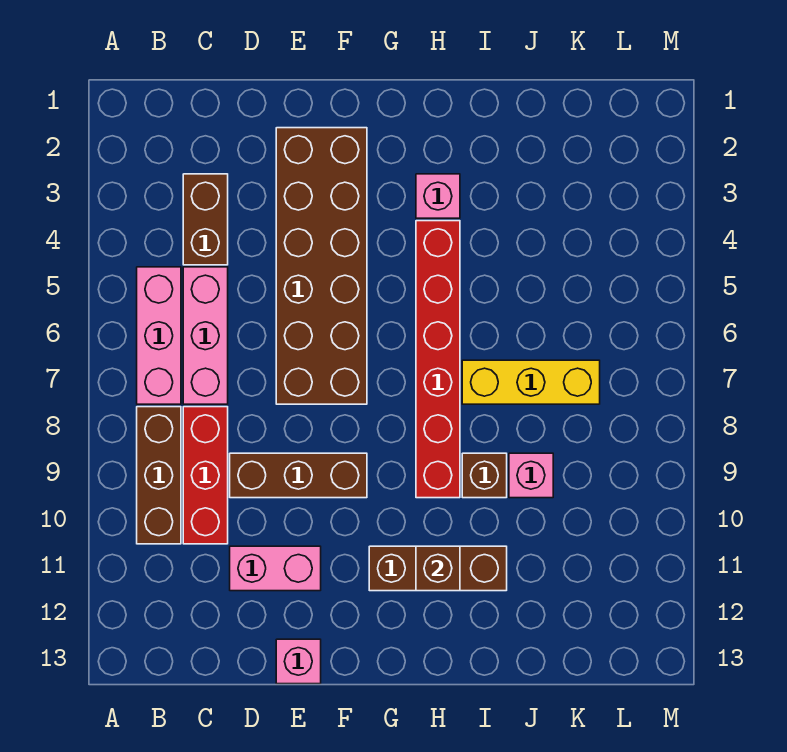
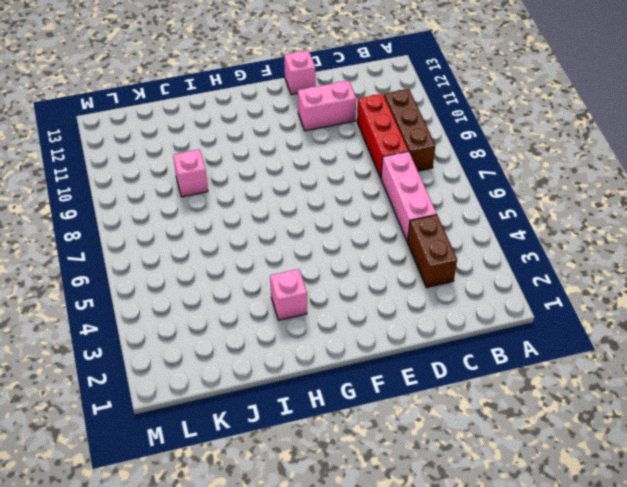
none -> pink 1x3 brick [137,267,181,404]
none -> brown 1x3 brick [230,453,367,498]
none -> brown 2x6 brick [276,128,367,404]

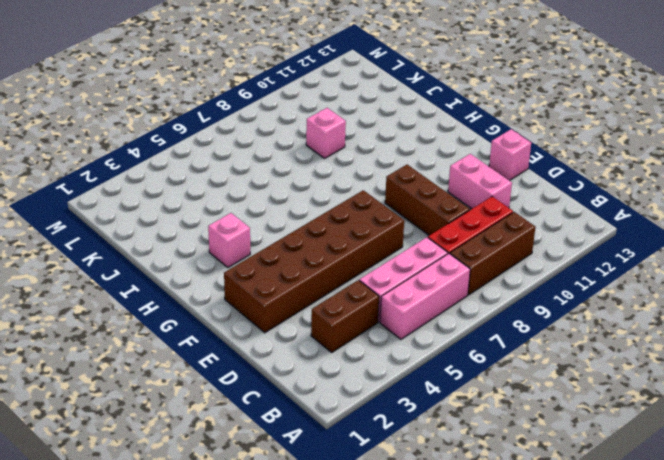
none -> brown 1x3 brick [369,546,507,591]
none -> red 1x6 brick [416,221,460,498]
none -> yellow 1x3 brick [462,360,600,404]

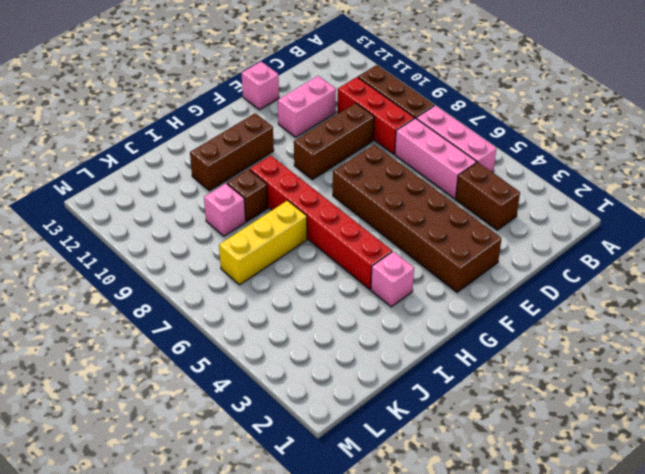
none -> brown 1x1 brick [416,546,460,591]

